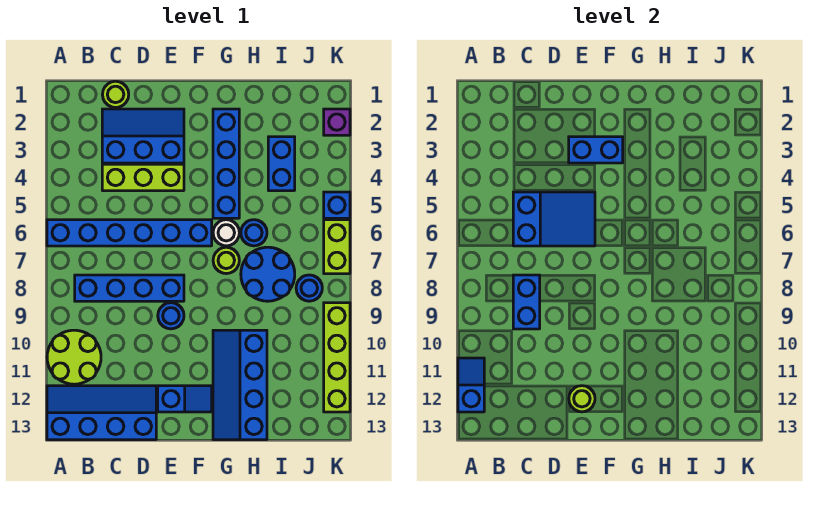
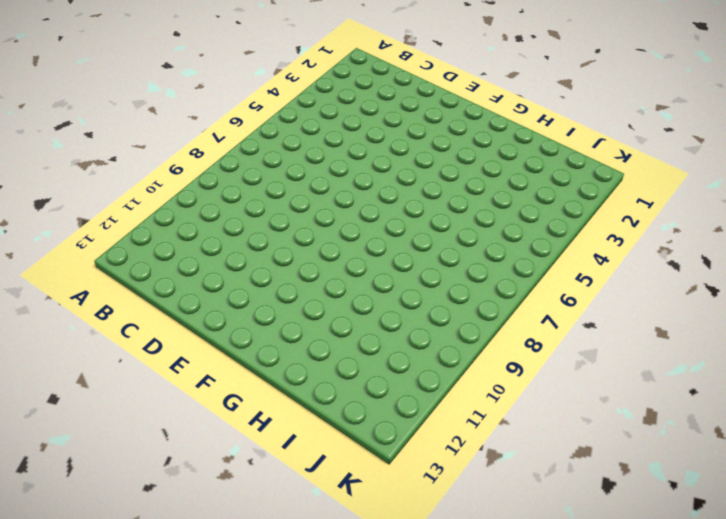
none -> blue 1x6 brick [47,220,212,246]
none -> lime 2x2 round brick [47,330,101,384]
none -> blue 2x4 slope [47,386,156,440]

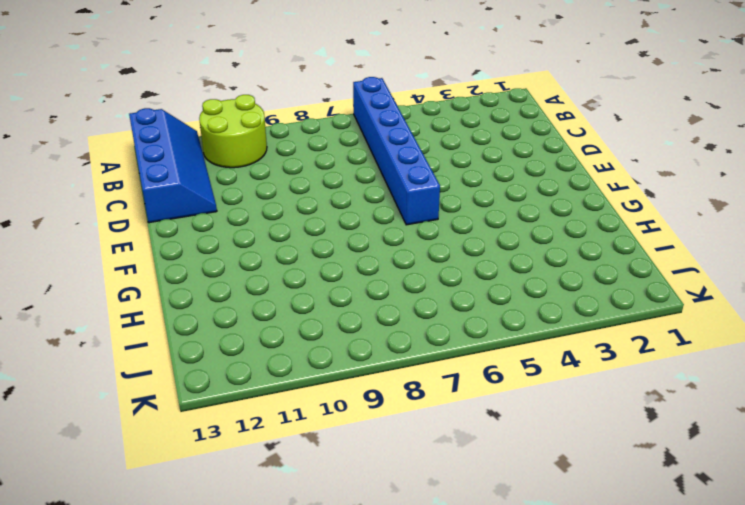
none -> blue 1x4 brick [75,275,184,301]
none -> lime 1x1 round brick [103,81,129,108]
none -> blue 2x3 slope [102,109,184,163]

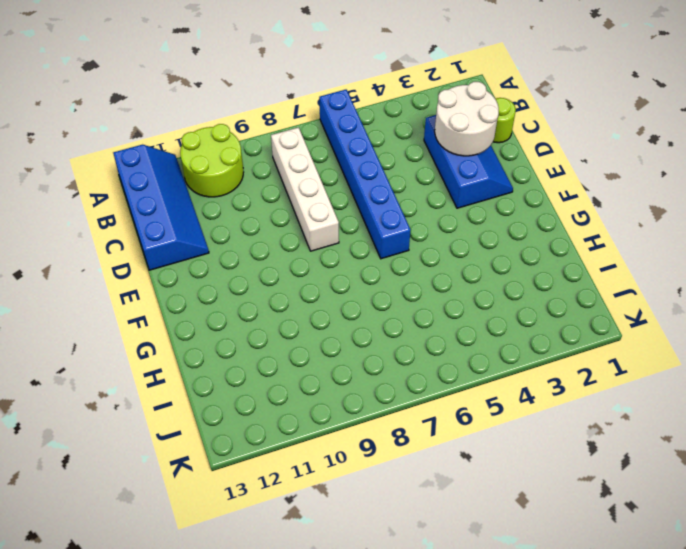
white 1x4 brick [271,127,339,251] -> blue 1x4 brick [75,275,184,301]
white 2x2 round brick [435,82,499,156] -> none
none -> lime 1x3 brick [102,164,184,191]
none -> blue 1x1 round brick [158,303,184,329]
none -> blue 1x2 slope [158,386,212,412]

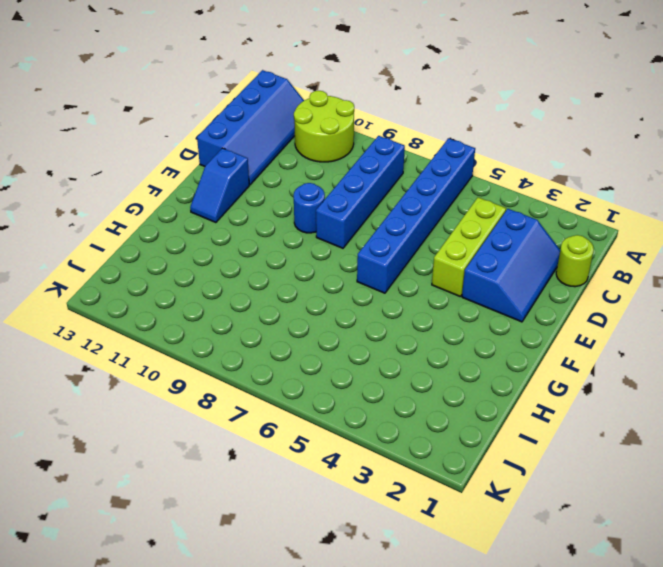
none -> blue 1x4 brick [213,109,239,218]
none -> white 1x1 round brick [213,220,239,246]
none -> lime 1x1 round brick [213,247,239,274]

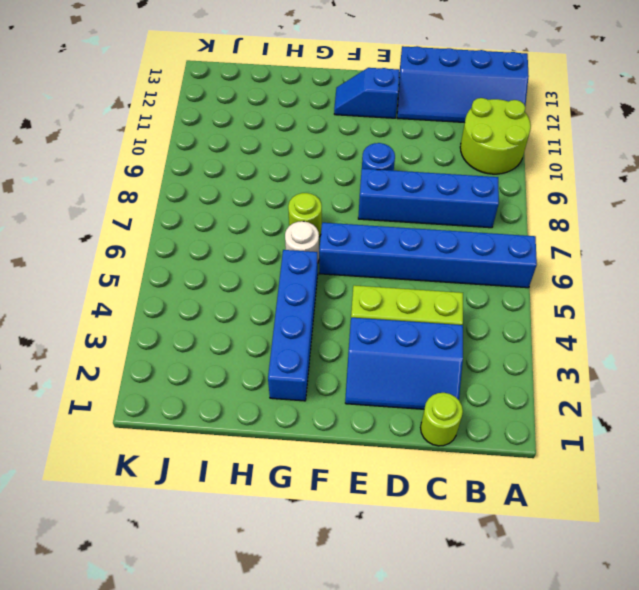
none -> blue 2x4 slope [213,330,267,440]
none -> blue 1x1 round brick [241,220,267,246]
none -> blue 2x2 round brick [241,247,295,301]

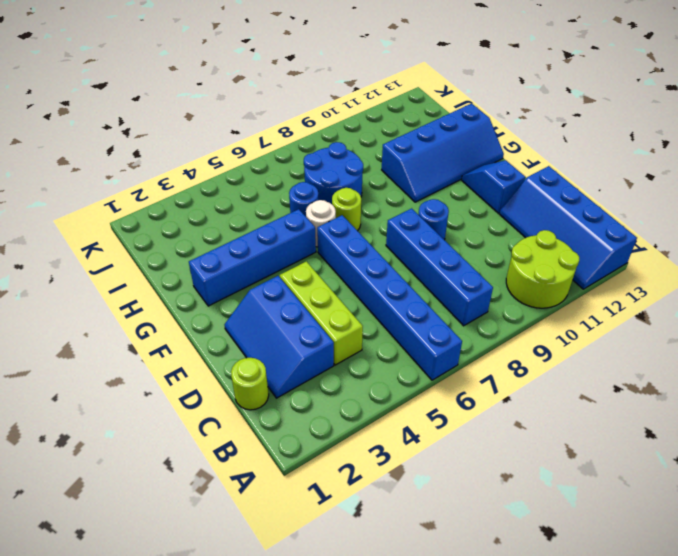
none -> blue 1x2 brick [268,137,295,191]
none -> blue 1x1 round brick [296,275,322,301]
none -> purple 1x1 brick [324,109,350,135]

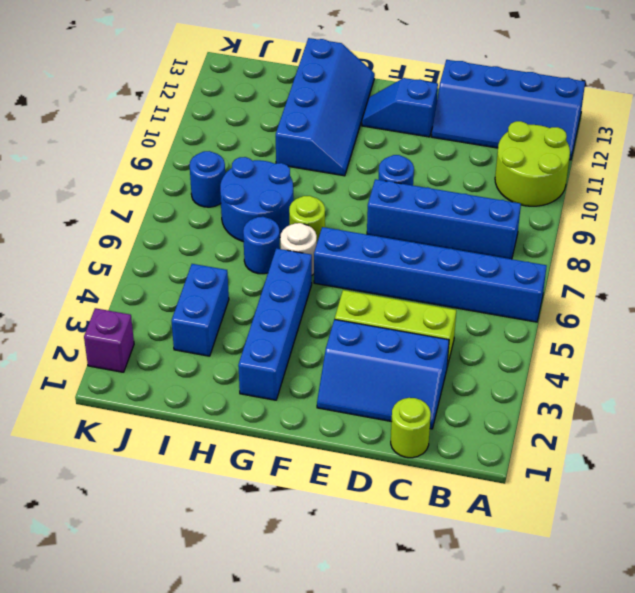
none -> blue 1x1 brick [324,192,350,218]
none -> lime 1x2 brick [324,220,350,274]
none -> lime 1x4 brick [324,303,350,412]

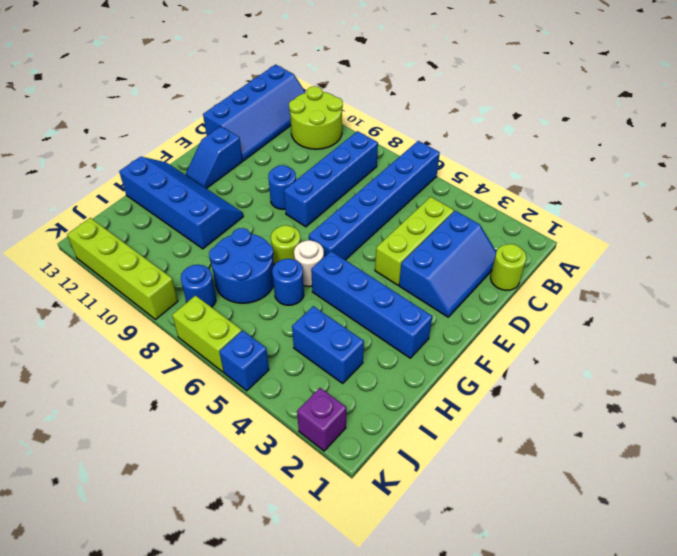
none -> blue 1x2 slope [458,358,484,412]
none -> blue 2x3 slope [513,192,595,246]
none -> blue 1x2 brick [513,275,540,329]

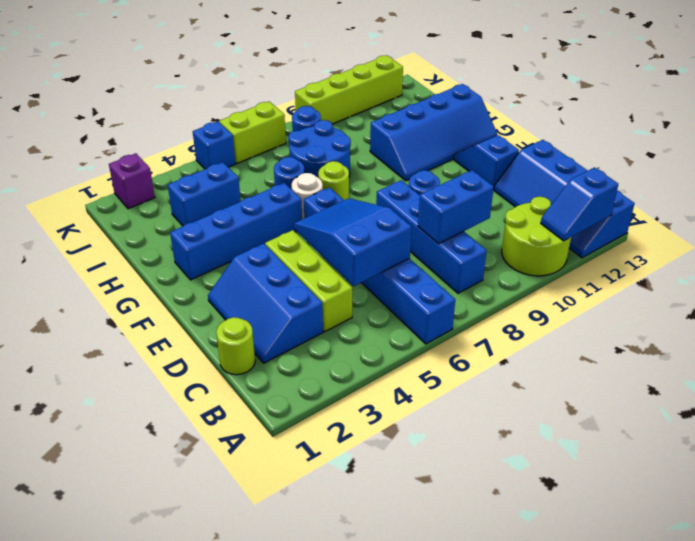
none -> blue 1x2 brick [569,137,623,163]
none -> lime 1x1 round brick [569,386,595,412]

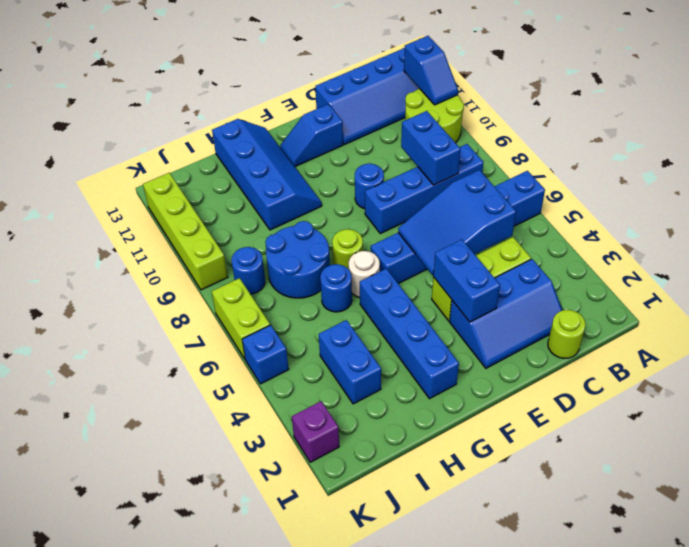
blue 1x2 brick [433,240,500,322] -> blue 1x2 brick turned to [569,137,623,163]
none -> lime 1x1 round brick [569,386,595,412]

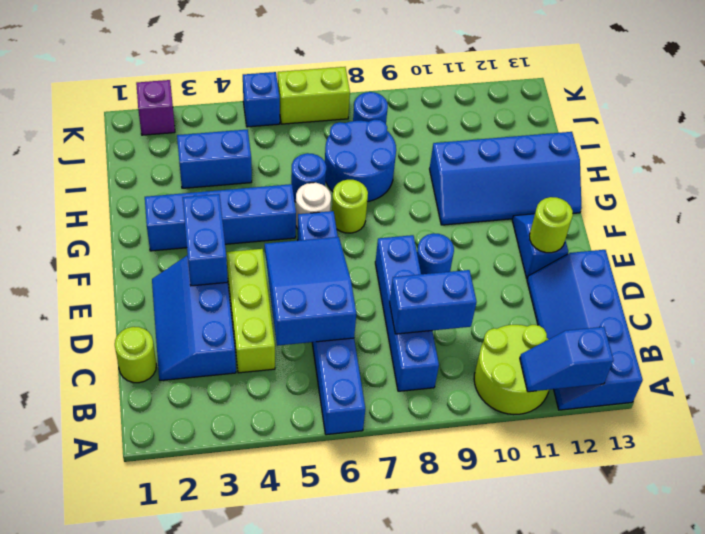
none -> lime 1x4 brick [324,303,350,412]

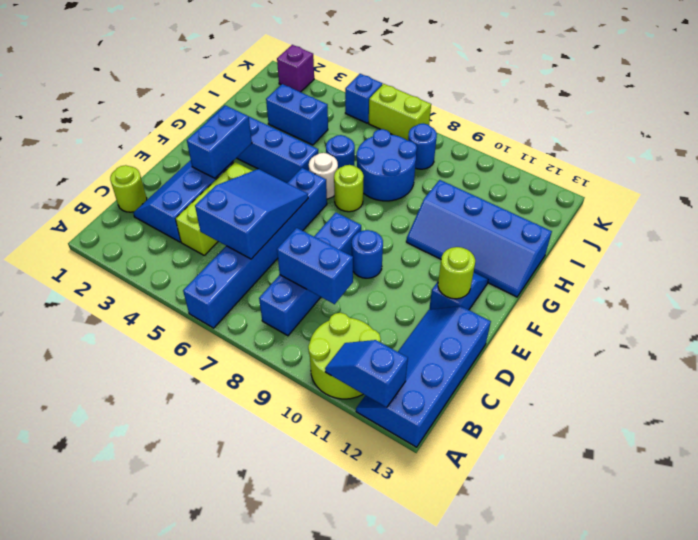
none -> lime 1x4 brick [324,303,350,412]

